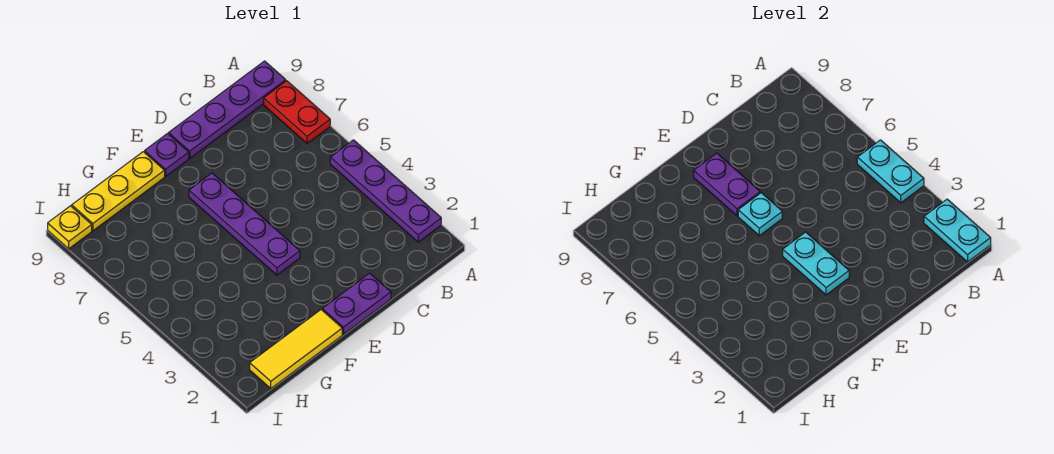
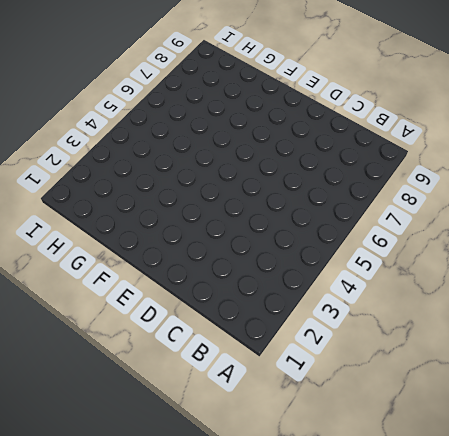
none -> purple 1x4 plate [330,140,441,242]
none -> red 1x2 plate [264,81,330,144]
none -> purple 1x4 plate [169,61,286,158]

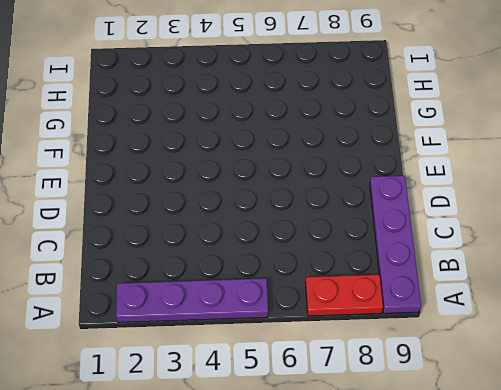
none -> purple 1x2 plate [322,273,391,334]
none -> purple 1x4 plate [189,173,300,275]
none -> purple 1x1 plate [145,134,189,176]

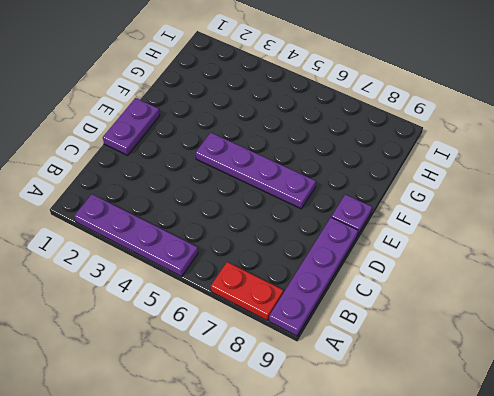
none -> yellow 1x3 tile [250,310,342,389]
none -> yellow 1x3 plate [72,152,165,231]
none -> yellow 1x1 plate [48,206,92,249]

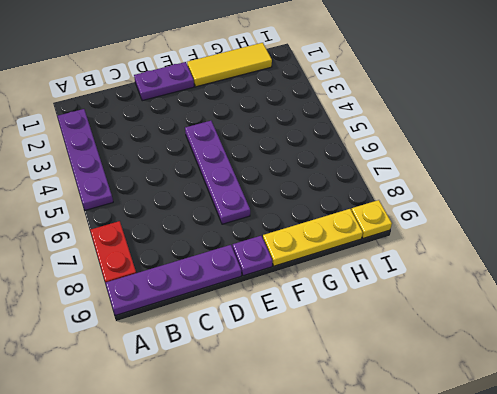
none -> cyan 1x2 plate [924,199,991,262]
none -> cyan 1x2 plate [857,140,924,203]
none -> cyan 1x2 plate [783,232,849,295]

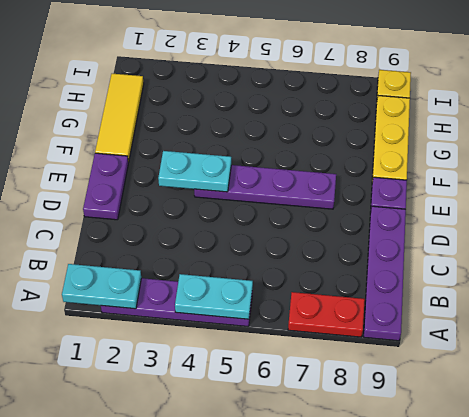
none -> cyan 1x1 plate [738,193,782,236]
none -> purple 1x2 plate [694,153,760,216]

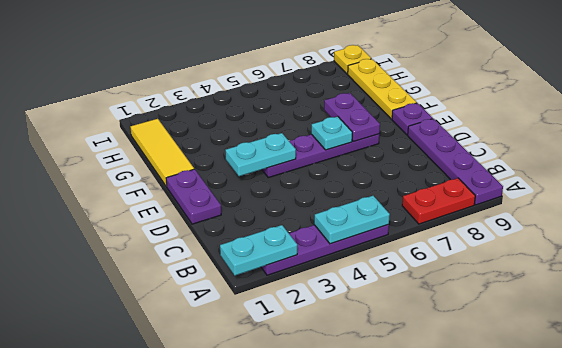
purple 1x2 plate [324,93,380,141] -> purple 1x2 plate turned to [694,153,760,216]

